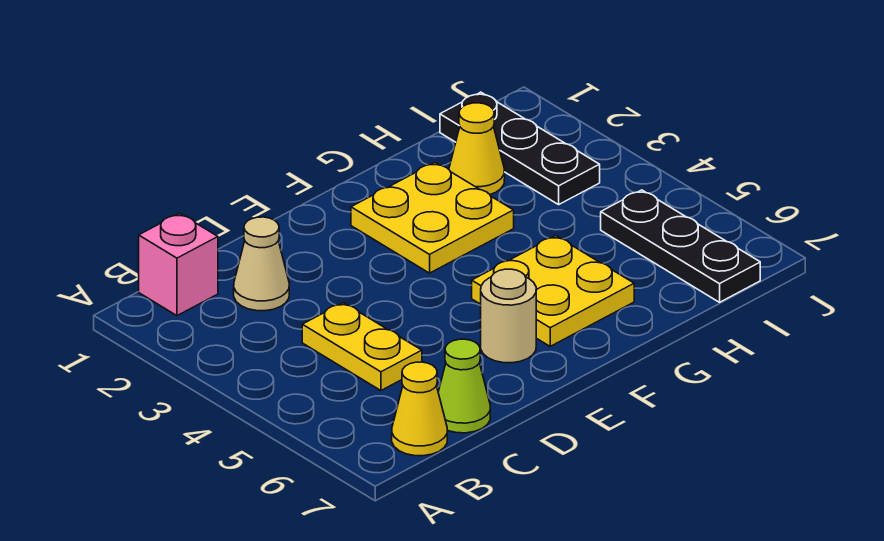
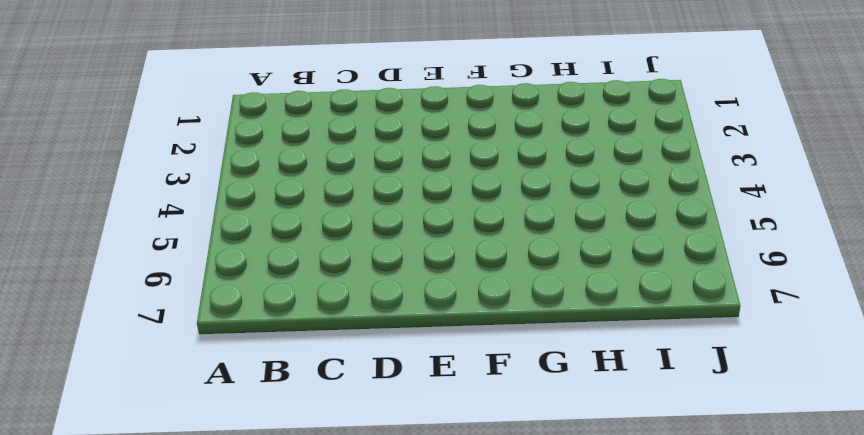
none -> pink 1x1 brick [139,213,218,316]
none -> yellow 1x1 cone [392,362,447,456]

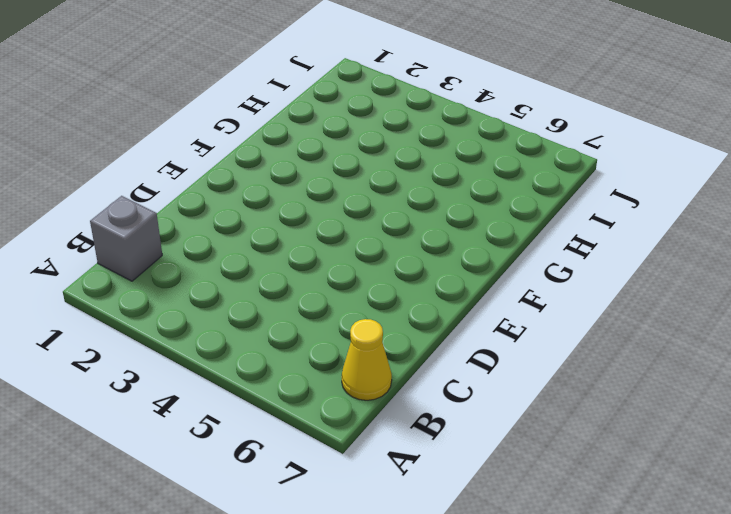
grey 1x1 brick [90,196,162,281] -> pink 1x1 brick [139,213,218,316]
none -> tan 1x1 cone [234,217,289,311]
none -> yellow 1x2 plate [302,303,422,391]

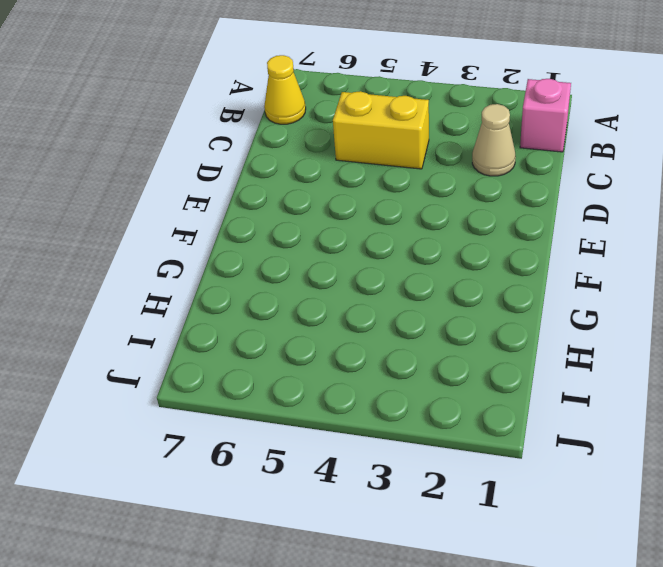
yellow 1x2 brick [333,91,429,169] -> yellow 1x2 plate [302,303,422,391]
none -> lime 1x1 cone [438,339,490,433]
none -> tan 1x1 round brick [481,269,536,363]

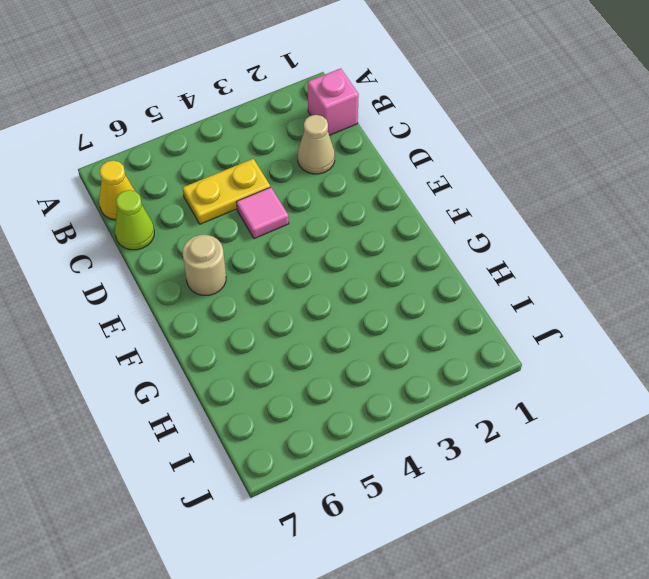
pink 1x1 tile [236,187,289,239] -> none
none -> yellow 2x2 plate [351,163,514,273]
none -> yellow 2x2 plate [472,236,634,346]

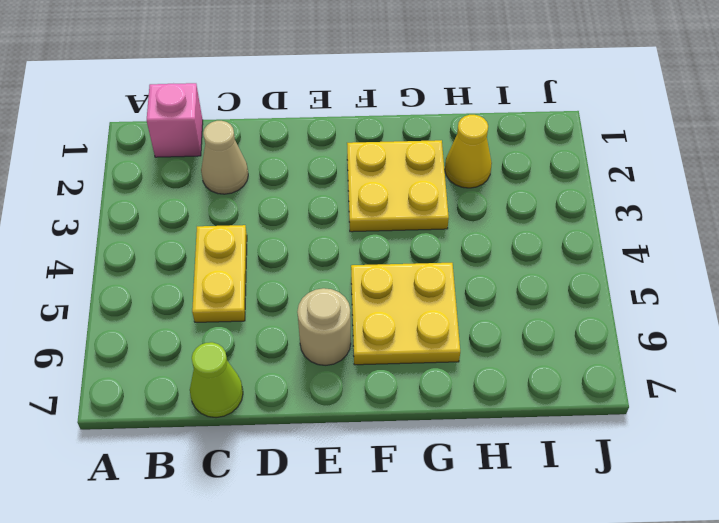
none -> yellow 1x1 cone [392,362,447,456]
none -> black 1x3 plate [440,92,600,205]

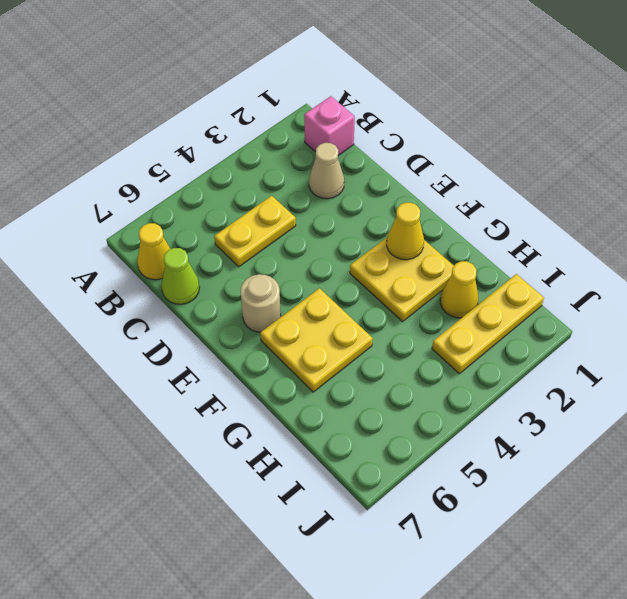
yellow 1x1 cone [387,202,424,260] -> none
yellow 1x3 plate [432,274,544,374] -> black 1x3 plate [440,92,600,205]
none -> black 1x3 plate [601,190,760,302]

